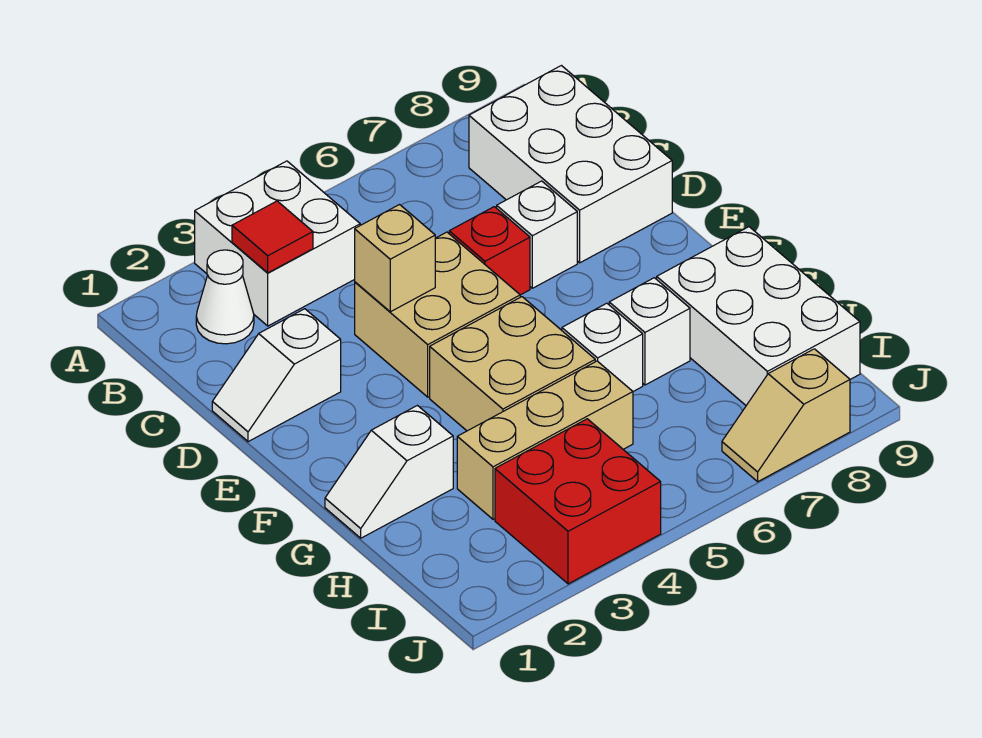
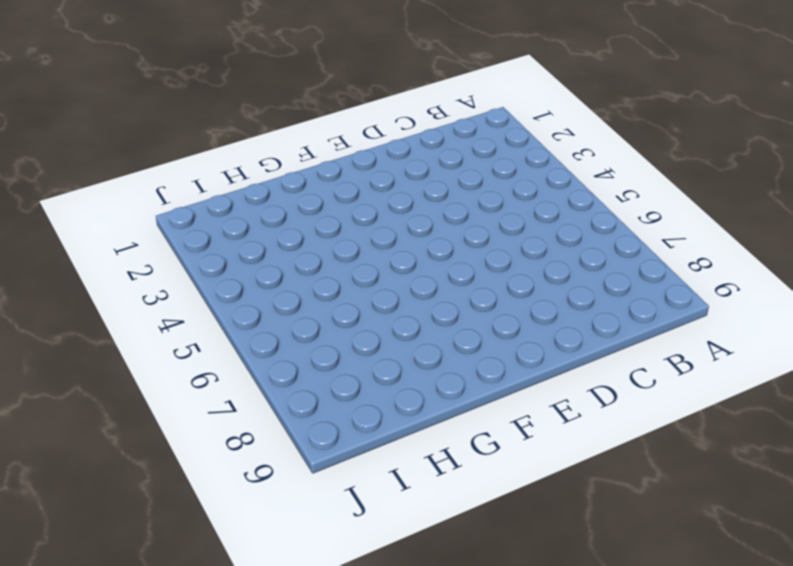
none -> white 2x2 brick [195,161,360,326]
none -> white 1x1 cone [196,250,254,344]
none -> white 2x3 brick [469,66,672,263]

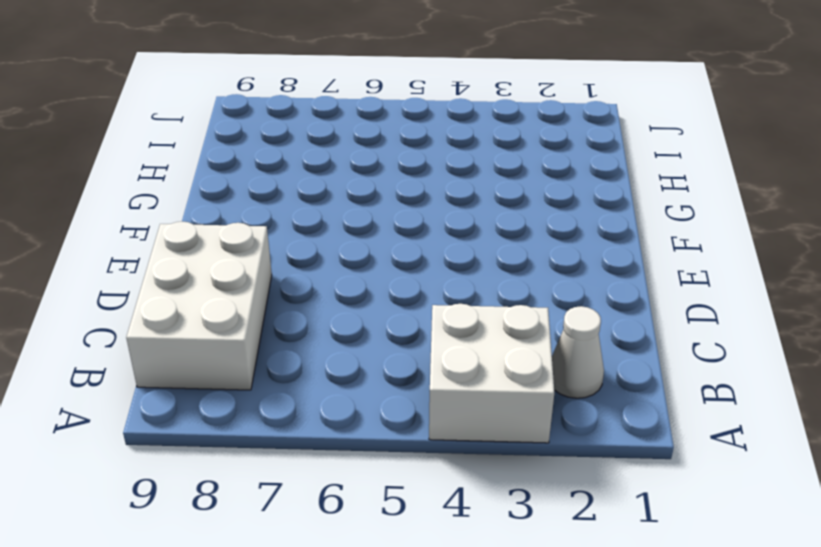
none -> white 1x2 slope [212,309,341,442]
none -> tan 2x2 brick [355,232,520,397]
none -> red 1x1 brick [449,207,530,295]

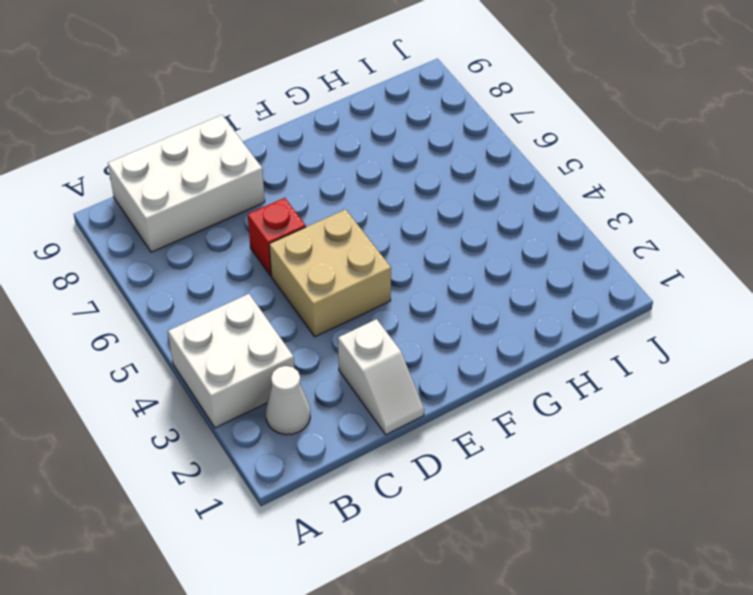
none -> white 1x1 brick [497,181,577,288]
none -> tan 2x2 brick [430,297,595,431]
none -> white 1x2 slope [325,405,453,538]

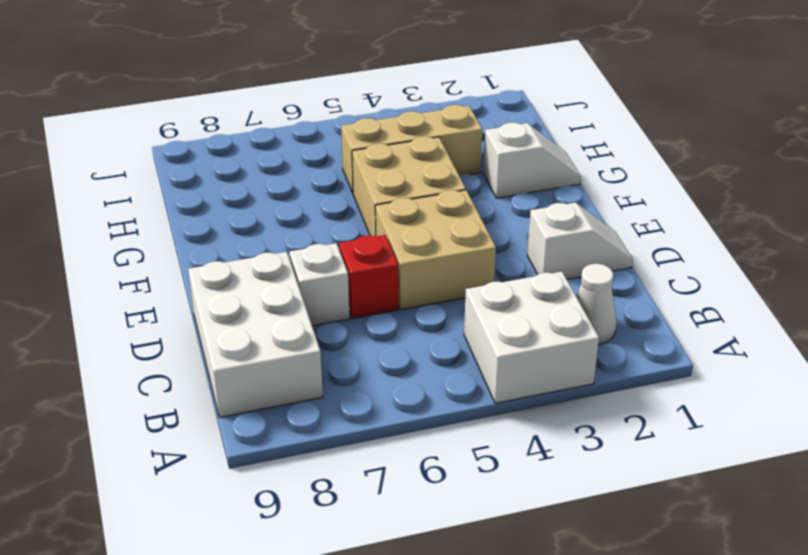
none -> white 1x1 brick [562,303,643,391]
none -> white 1x1 brick [609,278,690,385]
none -> white 2x3 brick [657,227,860,405]

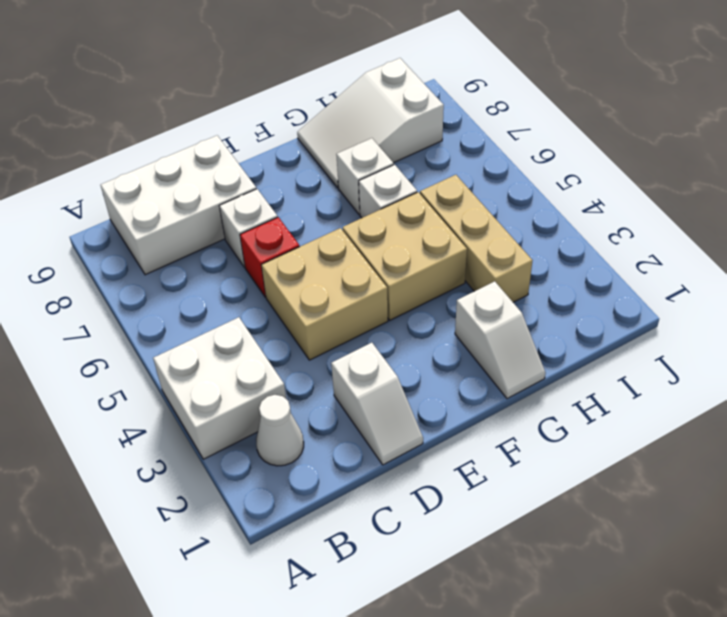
white 2x3 slope [297,58,444,188] -> white 2x3 brick [657,227,860,405]
none -> red 2x2 brick [495,419,661,584]
none -> tan 1x2 slope [722,349,850,482]
none -> red 1x1 tile [232,201,313,273]

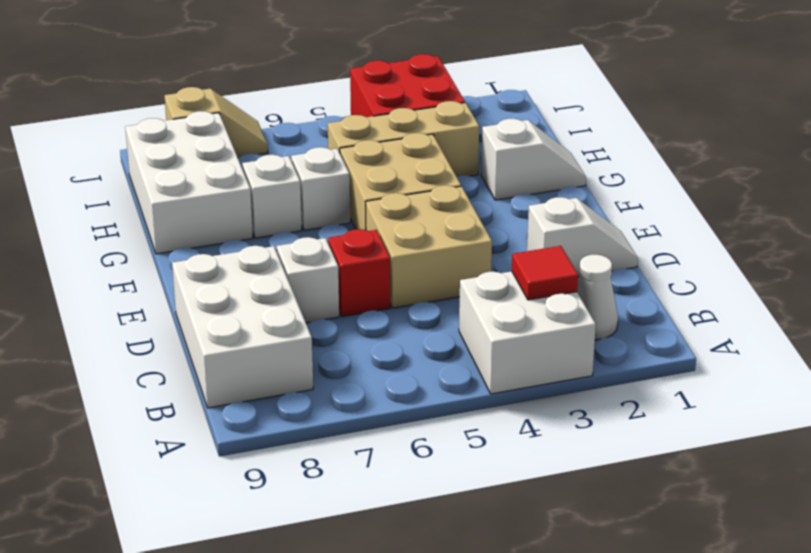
none -> tan 1x1 brick [355,205,435,312]

